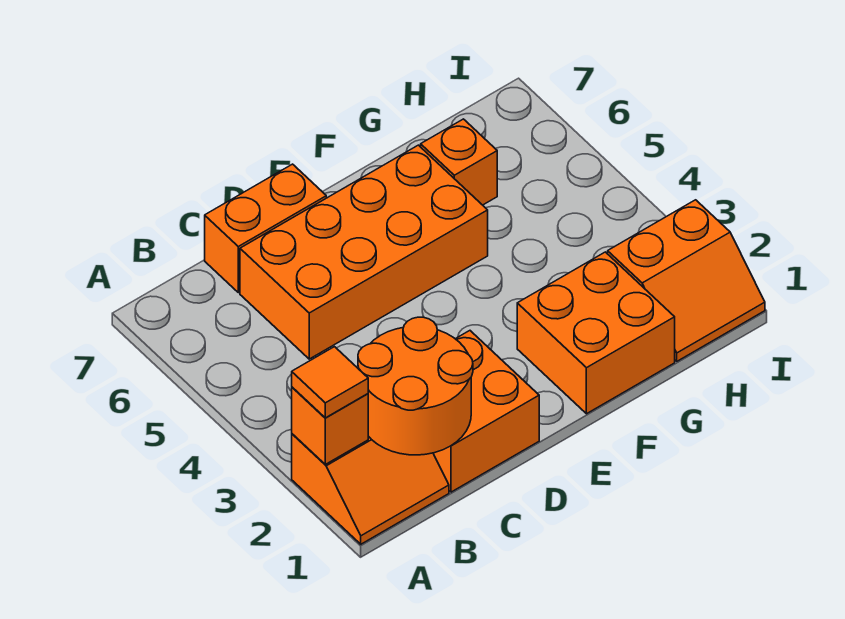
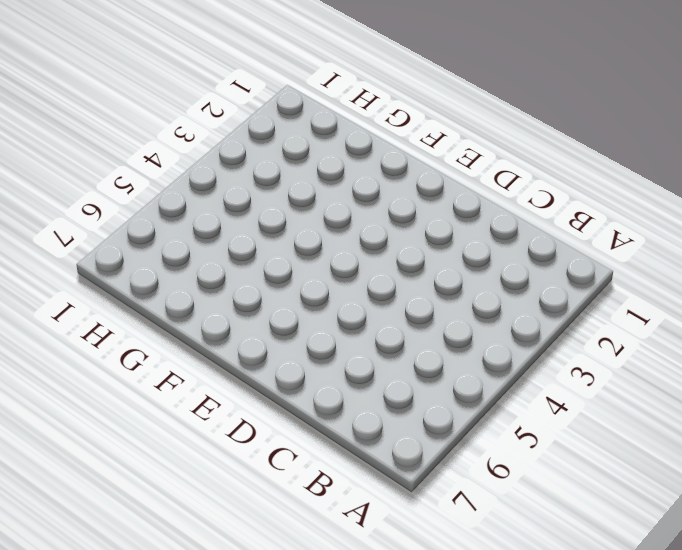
none -> orange 2x2 slope [292,434,449,544]
none -> orange 2x2 brick [433,331,539,492]

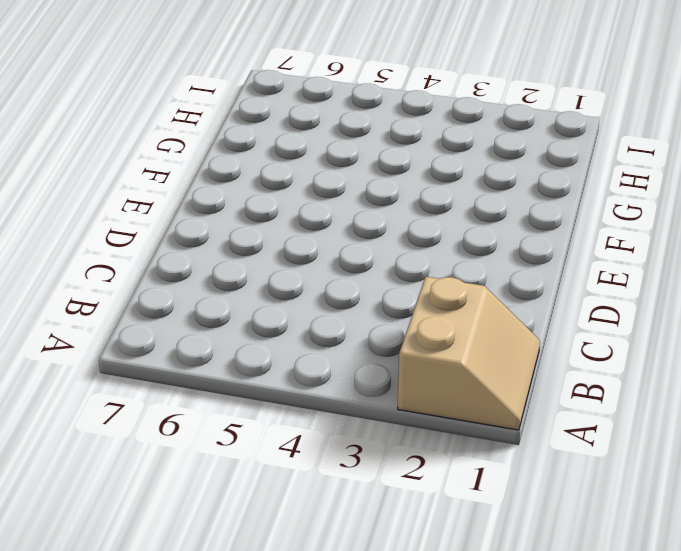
tan 2x2 slope [398,277,540,430] -> orange 2x2 slope [292,434,449,544]
none -> orange 2x2 brick [433,331,539,492]
none -> orange 2x4 brick [240,145,488,359]

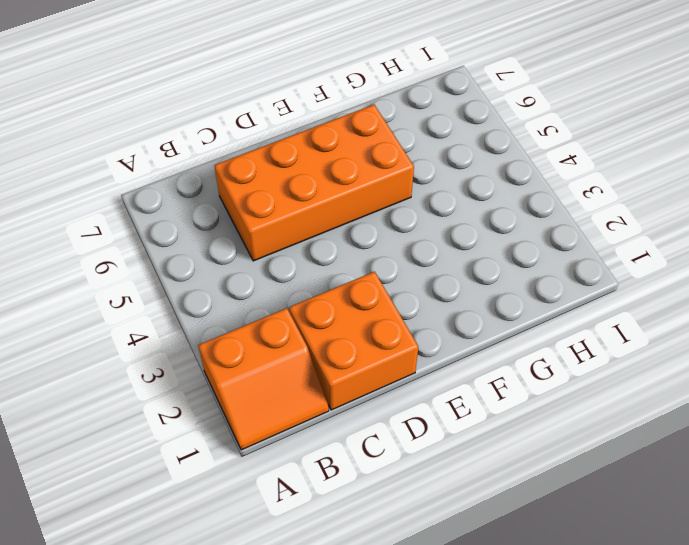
none -> orange 1x2 brick [205,164,326,293]
none -> orange 2x2 brick [517,252,675,414]

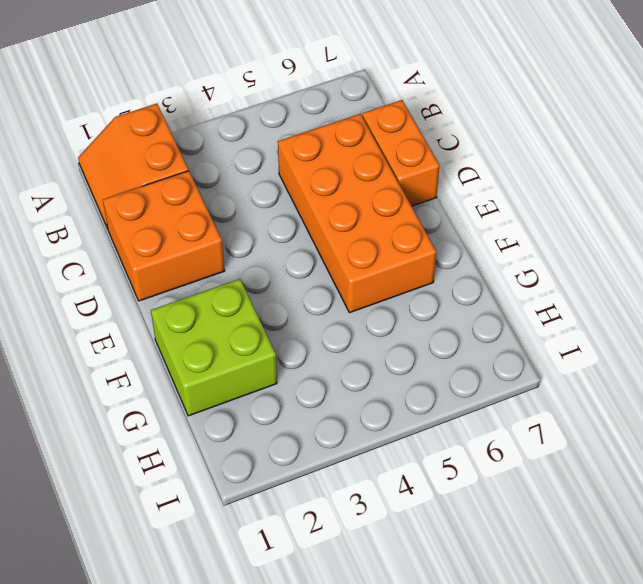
lime 2x2 brick [151,279,277,416] -> orange 2x2 brick [517,252,675,414]
none -> orange 1x1 brick [421,119,497,205]
none -> orange 2x2 slope [608,200,765,361]

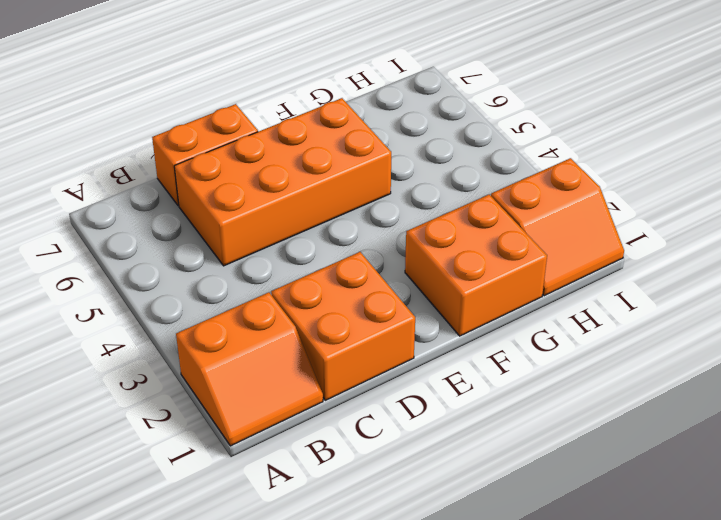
none -> orange 1x1 brick [421,119,497,205]
none -> orange 1x1 brick [292,387,368,464]

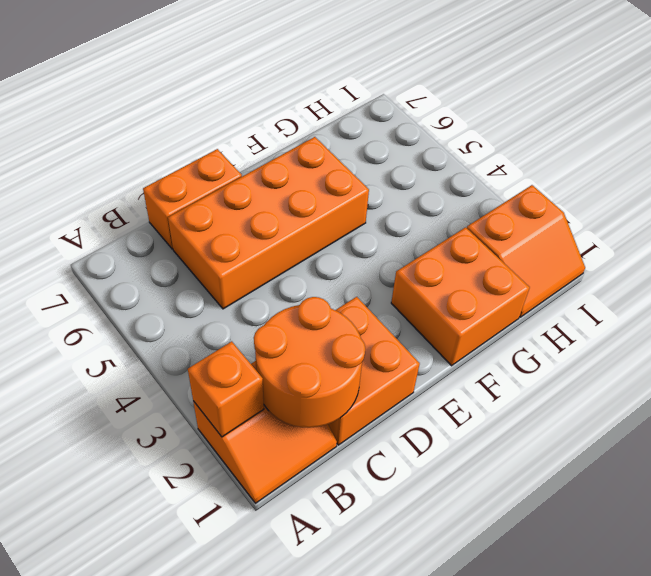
none -> orange 1x1 brick [421,119,497,205]
none -> orange 1x1 tile [292,347,368,418]

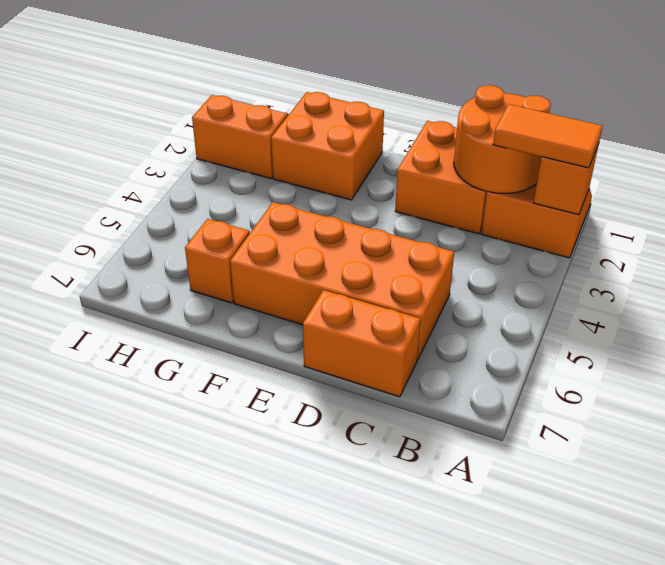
orange 1x2 tile [493,104,602,168] -> orange 1x1 tile [292,347,368,418]

